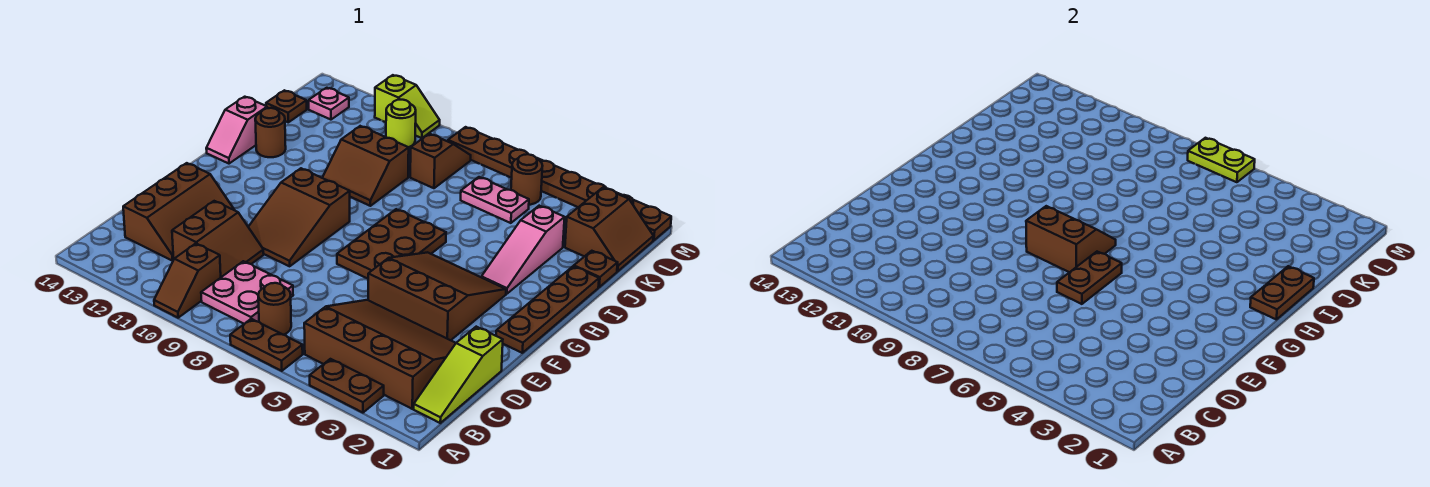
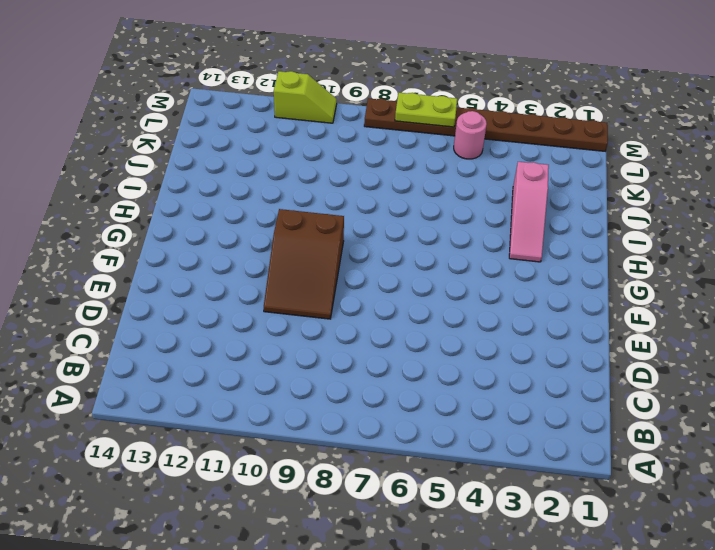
pink 1x1 round brick [454,111,487,159] -> brown 1x1 round brick [511,154,542,205]
none -> brown 1x2 plate [310,359,384,413]
none -> brown 1x2 plate [230,319,303,371]
none -> brown 1x2 slope [154,244,221,318]
none -> lime 1x3 slope [414,327,503,423]

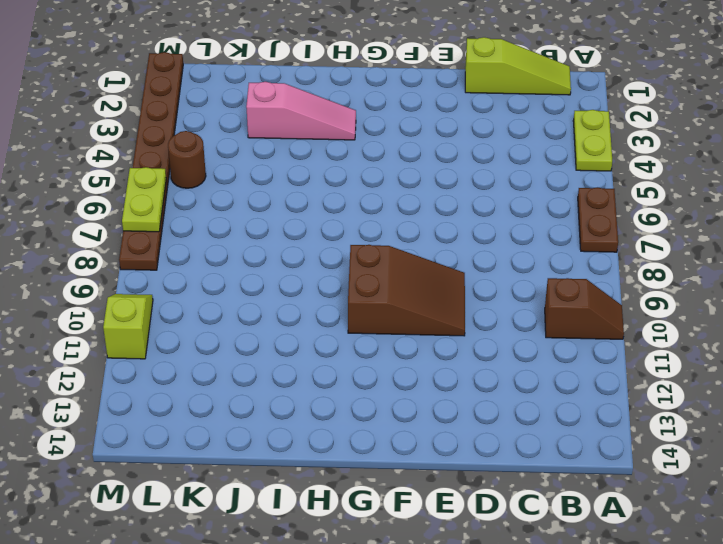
lime 1x2 plate [573,110,612,171] -> brown 1x2 plate [310,359,384,413]
none -> brown 3x4 slope [304,300,456,409]
none -> brown 1x1 round brick [258,283,291,335]
none -> pink 2x2 plate [201,261,293,324]
none -> brown 2x2 slope [172,201,264,277]

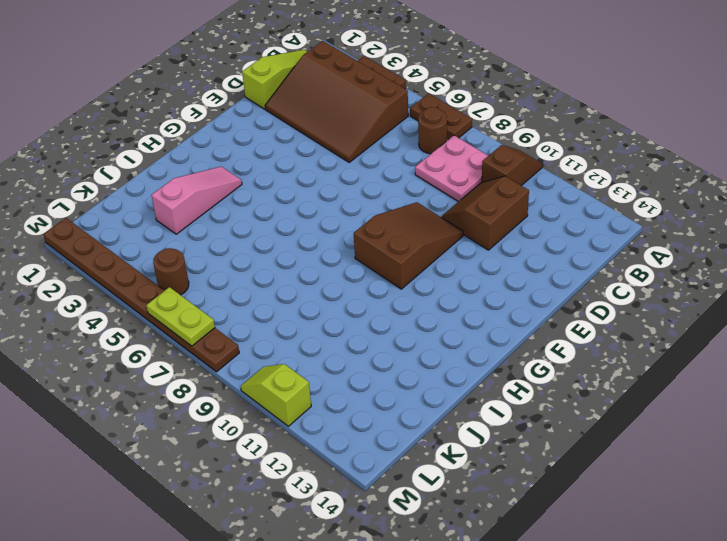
none -> brown 2x3 slope [123,163,234,261]
none -> brown 3x3 slope [368,252,506,340]
none -> brown 1x4 plate [496,266,599,353]
none -> brown 2x3 plate [337,209,446,279]

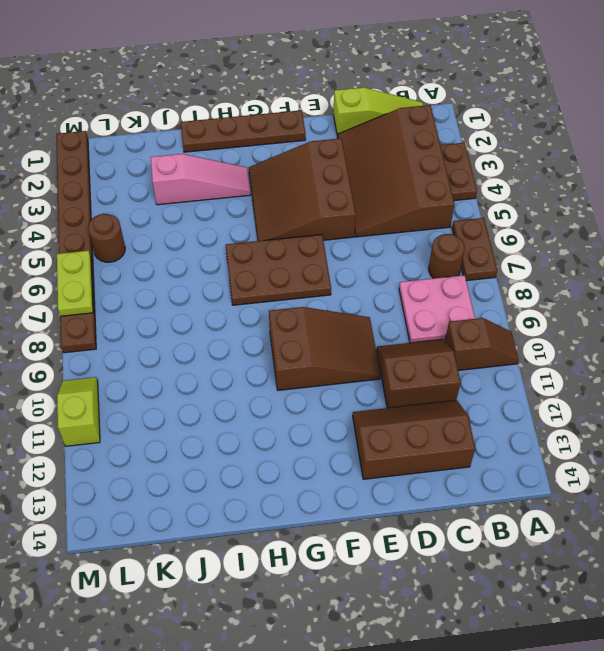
none -> pink 1x2 slope [206,97,267,164]
none -> brown 2x2 slope [323,126,409,206]
none -> brown 1x1 round brick [255,108,286,157]
none -> brown 1x1 plate [574,251,618,287]

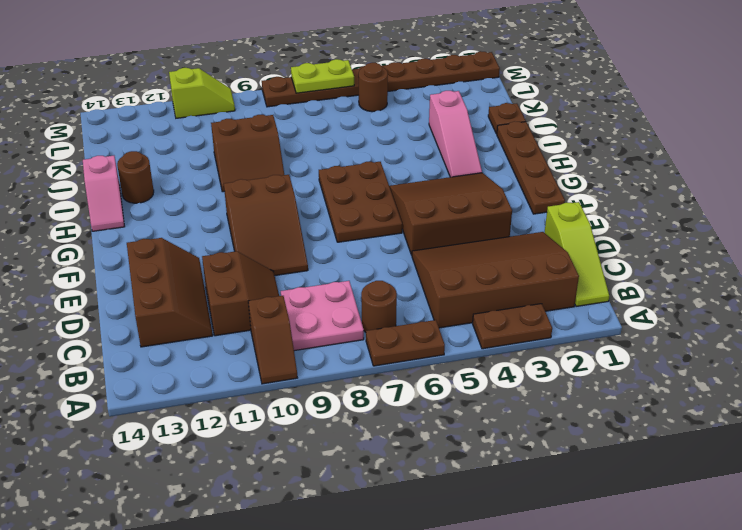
none -> brown 2x2 slope [565,188,653,271]
none -> pink 1x2 plate [461,177,529,223]
none -> brown 1x2 slope [410,134,471,188]
none -> brown 1x1 plate [266,90,307,122]

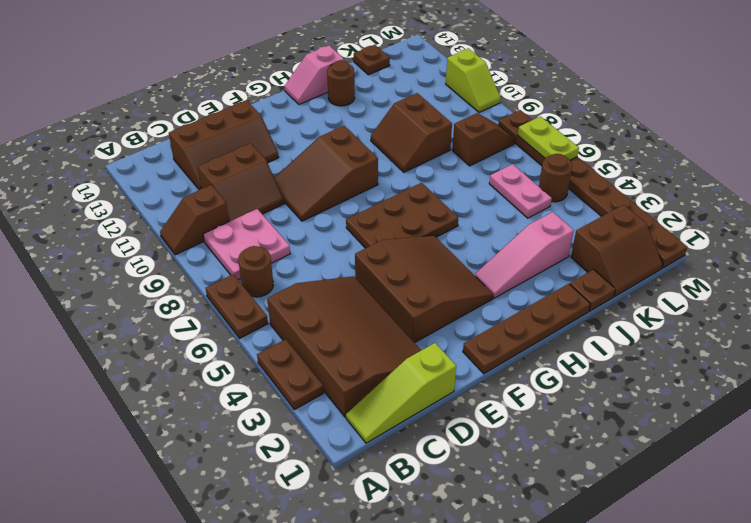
none -> lime 1x1 round brick [386,100,416,147]
none -> pink 1x1 plate [309,88,349,120]
none -> brown 1x2 plate [1057,252,1122,304]
none -> brown 2x2 slope [1026,206,1116,272]

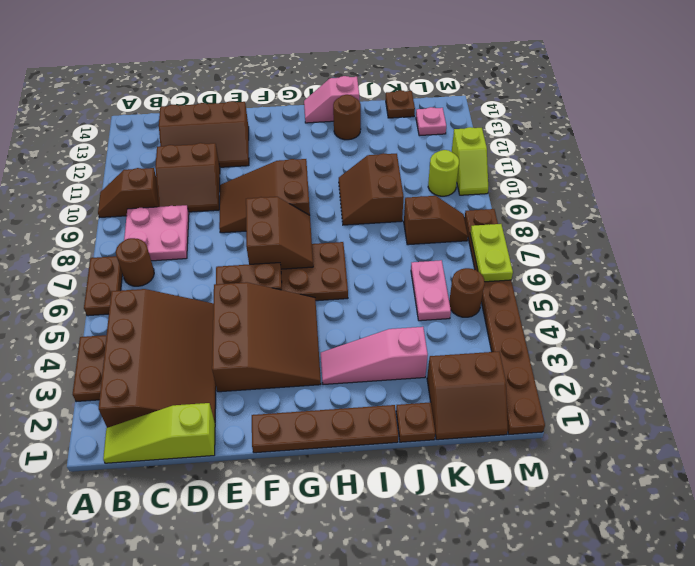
none -> brown 1x2 plate [1250,266,1314,320]

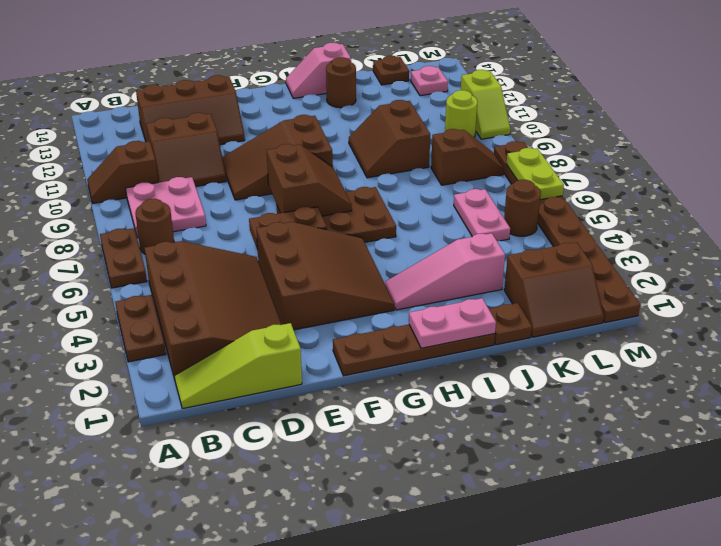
pink 1x2 plate [409,298,496,348] -> brown 1x2 plate [1250,266,1314,320]

